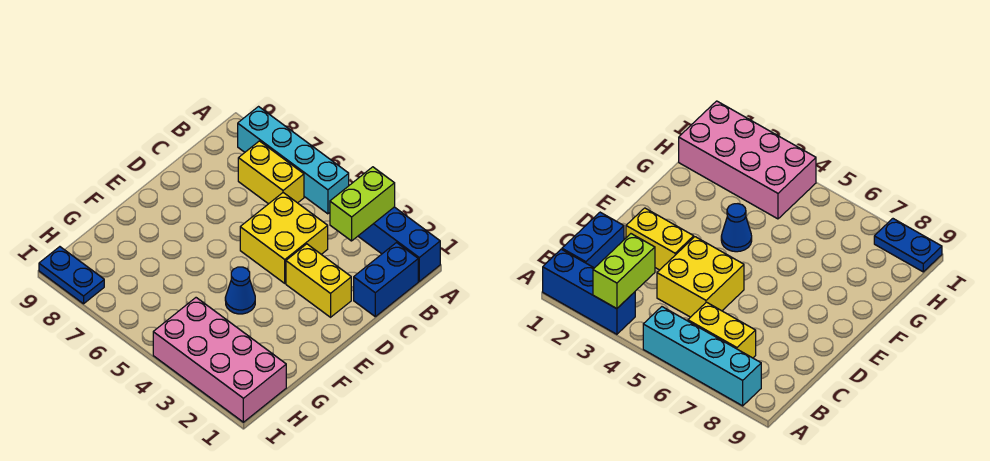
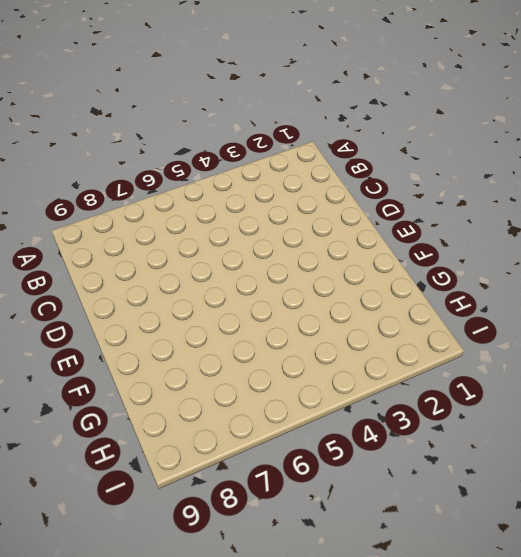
none -> blue 1x3 brick [358,207,440,281]
none -> cyan 1x4 brick [238,107,349,214]

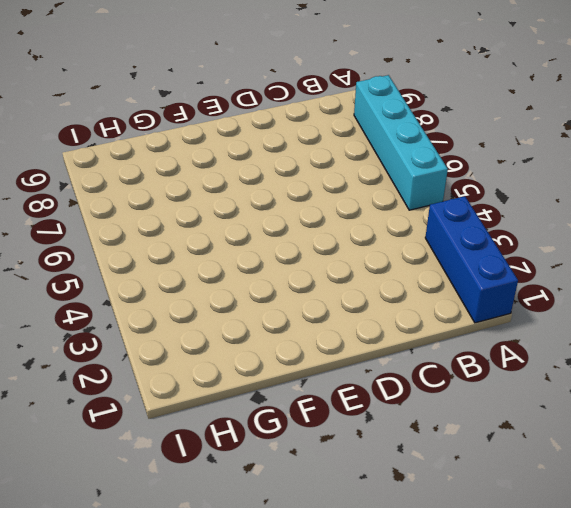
none -> blue 1x2 brick [354,243,418,317]
none -> yellow 1x2 brick [238,141,304,204]

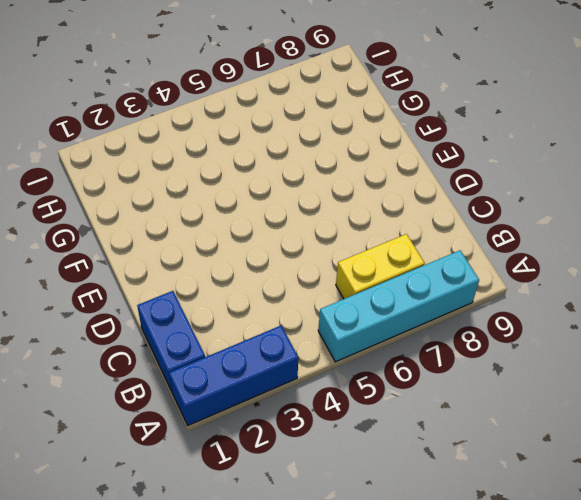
none -> yellow 2x2 brick [240,193,328,283]
none -> yellow 1x2 brick [286,244,351,317]

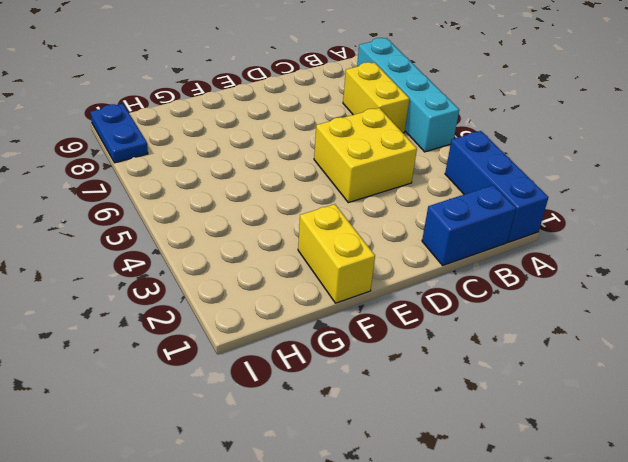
yellow 1x2 brick [298,204,375,303] -> yellow 1x2 brick moved to [286,244,351,317]
none -> blue 1x1 cone [225,267,255,314]
none -> pink 2x4 brick [153,298,286,422]

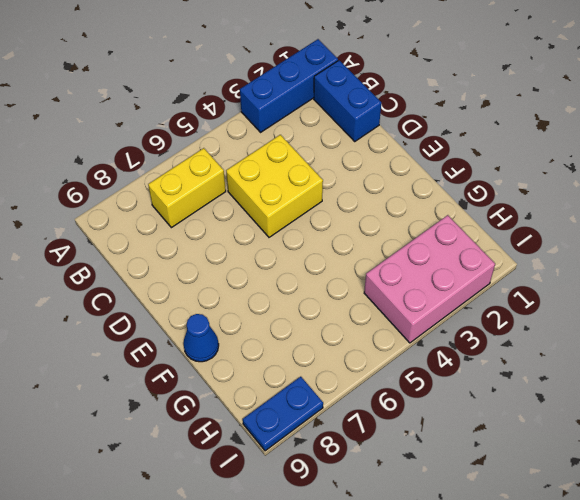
blue 1x1 cone [183,314,219,362] -> blue 1x1 cone moved to [225,267,255,314]
pink 2x3 brick [364,215,495,343] -> pink 2x4 brick [153,298,286,422]
none -> cyan 1x4 brick [238,107,349,214]
none -> yellow 1x2 brick [286,244,351,317]

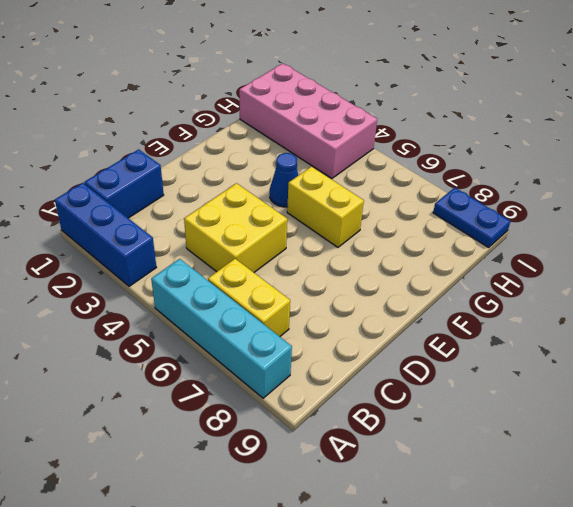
yellow 1x2 brick [287,167,364,247] -> yellow 1x2 brick moved to [286,244,351,317]
none -> lime 1x2 brick [330,167,395,241]

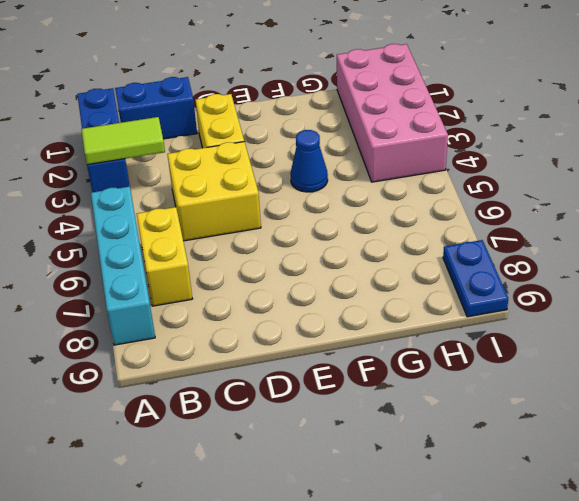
lime 1x2 tile [81,117,165,165] -> lime 1x2 brick [330,167,395,241]

